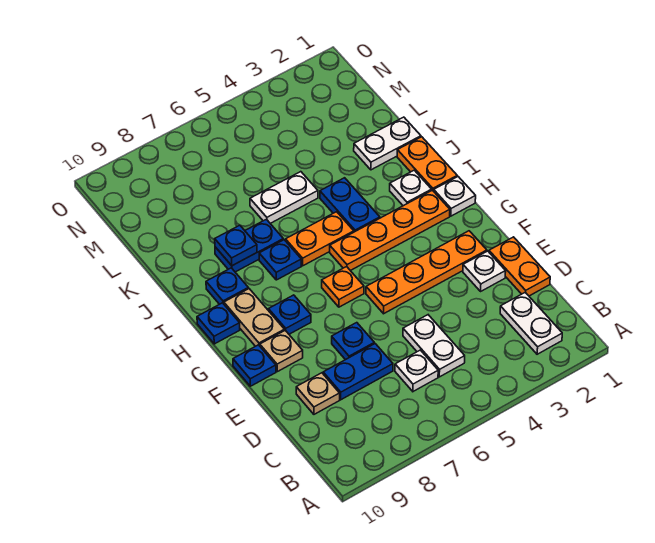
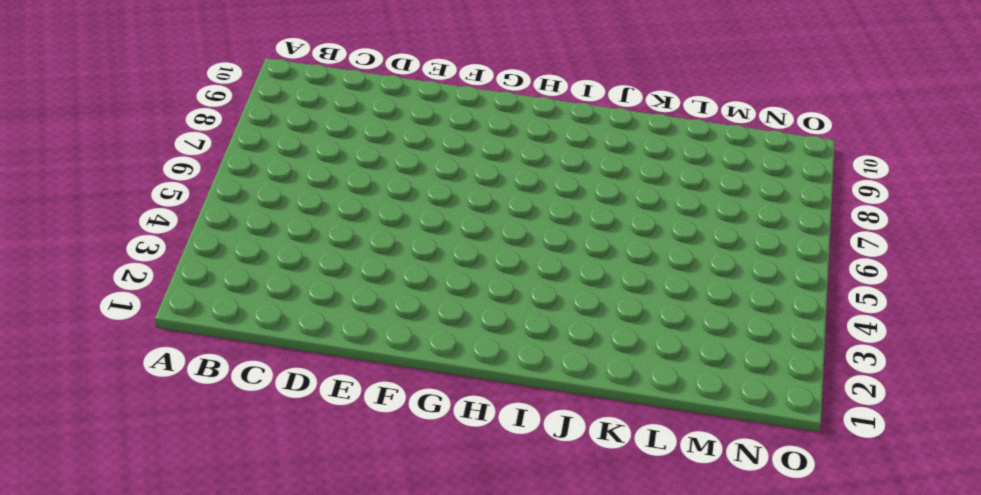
none -> white 1x2 plate [500,292,562,354]
none -> white 1x2 plate [403,315,465,377]
none -> white 1x1 plate [395,350,438,391]

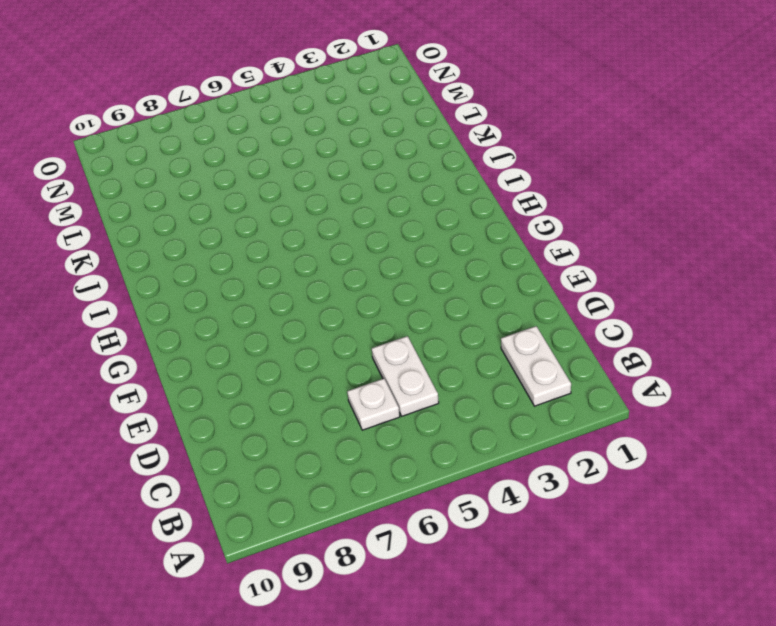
none -> orange 1x2 plate [489,237,550,296]
none -> blue 1x2 plate [323,344,393,400]
none -> tan 1x1 plate [296,373,340,414]

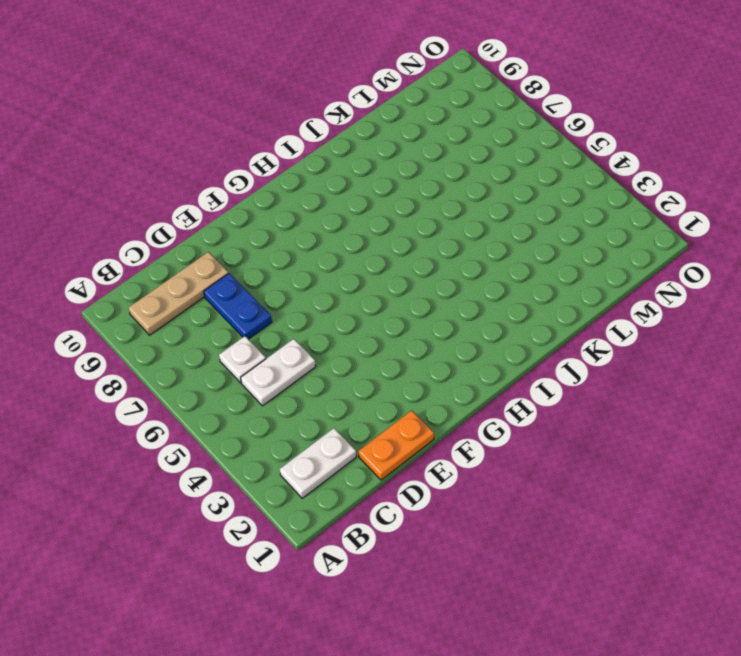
tan 1x3 plate [128,252,229,335] -> tan 1x1 plate [296,373,340,414]
none -> white 1x1 plate [463,251,506,291]
none -> blue 1x1 plate [332,323,374,360]
none -> orange 1x4 plate [366,231,487,314]

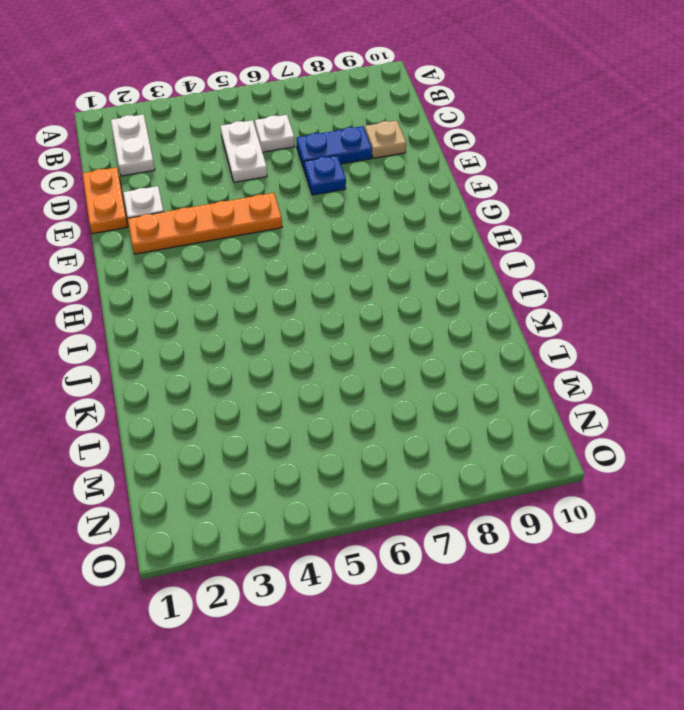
none -> tan 1x1 plate [260,330,303,372]
none -> blue 1x1 plate [233,345,276,386]
none -> orange 1x1 plate [322,267,364,307]

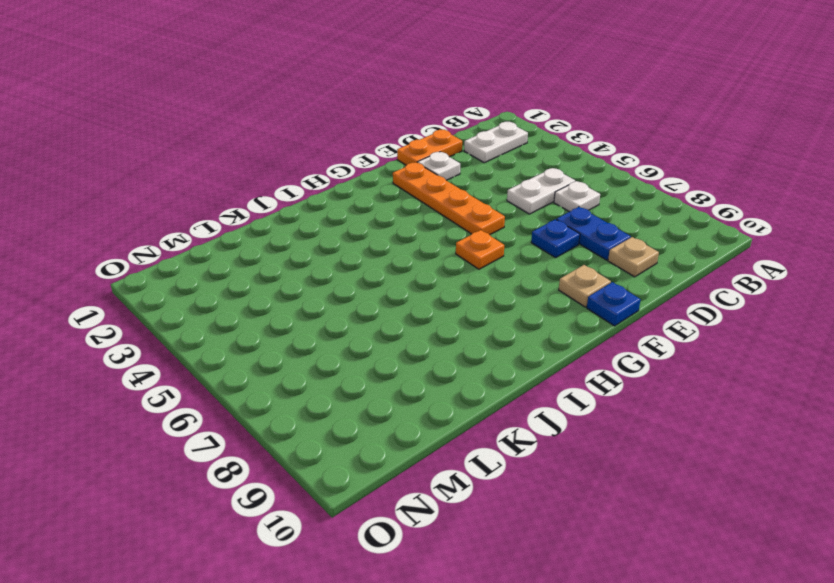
none -> blue 1x1 plate [269,295,311,334]
none -> tan 1x2 plate [224,289,284,346]
none -> white 1x1 plate [434,177,476,216]

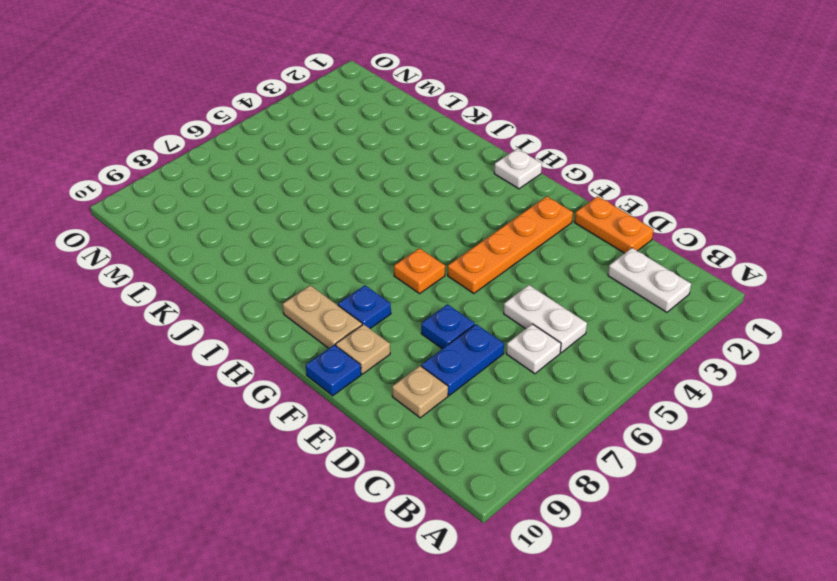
none -> white 1x1 plate [463,251,506,291]
none -> orange 1x4 plate [330,190,450,271]
none -> blue 1x1 plate [197,303,240,344]

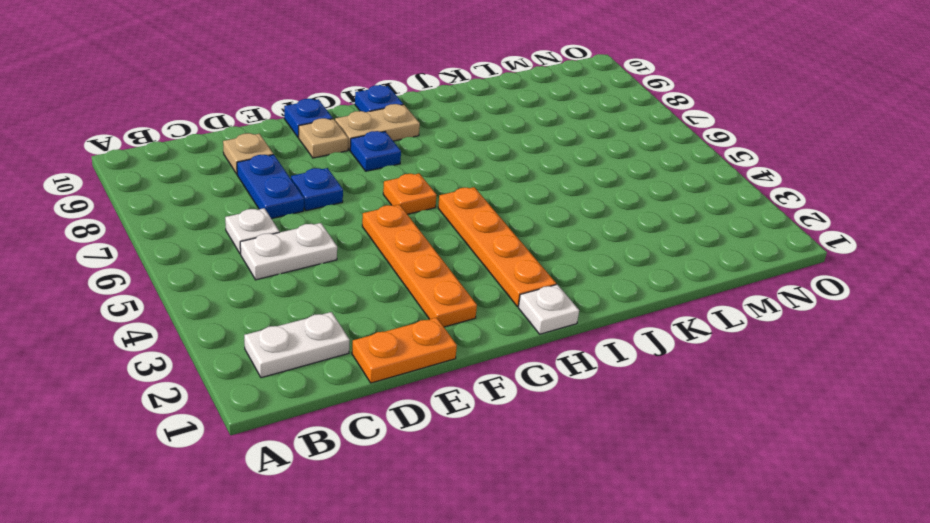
none -> white 1x1 plate [463,251,506,291]
none -> orange 1x2 plate [397,137,457,191]
none -> white 1x1 plate [390,170,432,206]

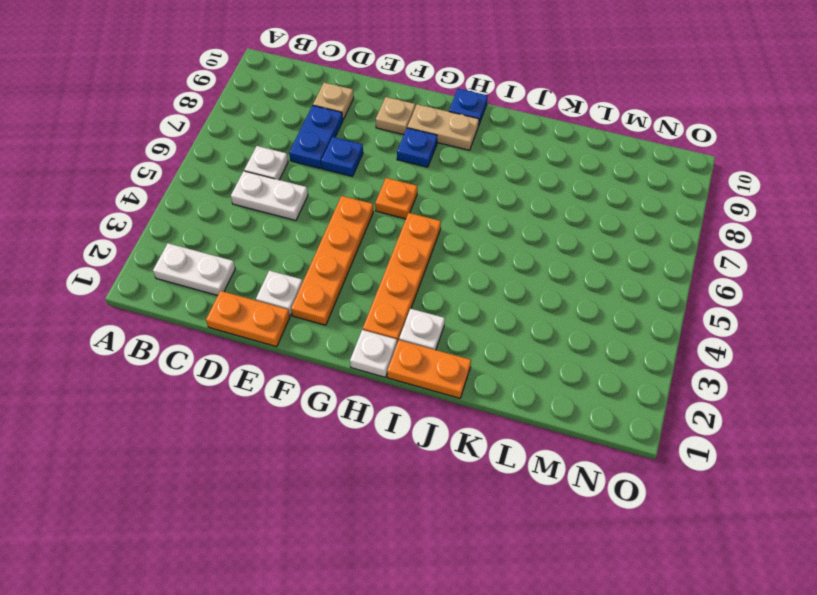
none -> blue 1x1 plate [233,345,276,386]
none -> blue 1x2 plate [320,178,380,232]
none -> orange 1x2 plate [286,212,354,266]

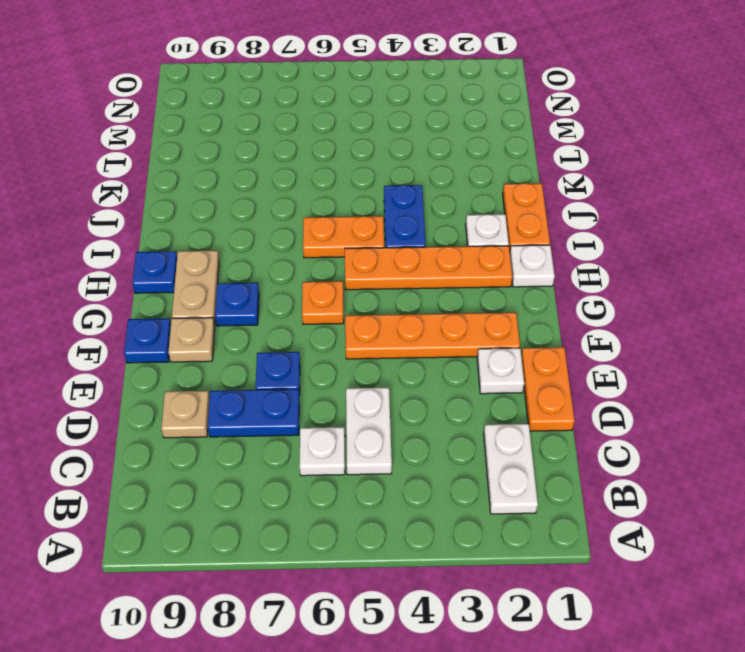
none -> blue 1x1 plate [259,240,301,280]
none -> blue 1x1 plate [206,268,248,304]
none -> blue 1x2 plate [215,219,283,272]

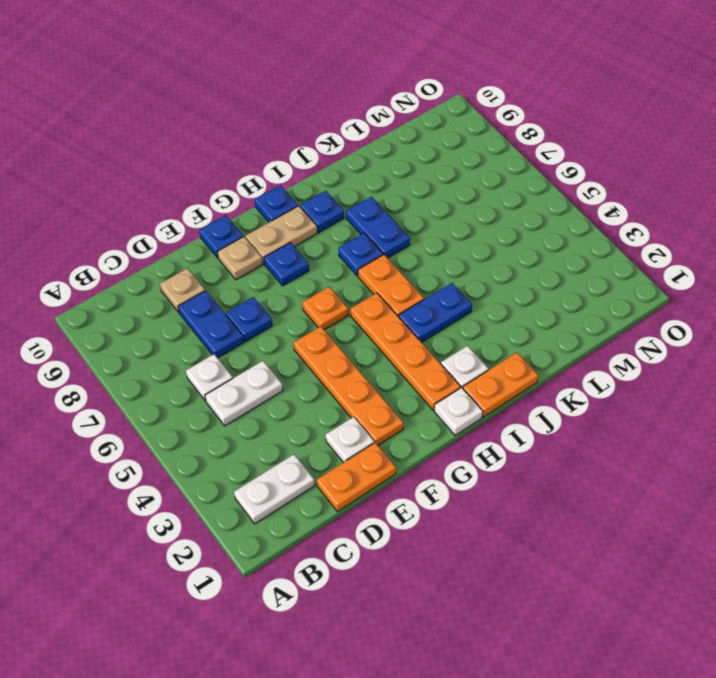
none -> white 1x2 plate [354,117,421,170]
none -> white 1x2 plate [250,172,318,223]
none -> blue 1x1 plate [215,225,257,266]

